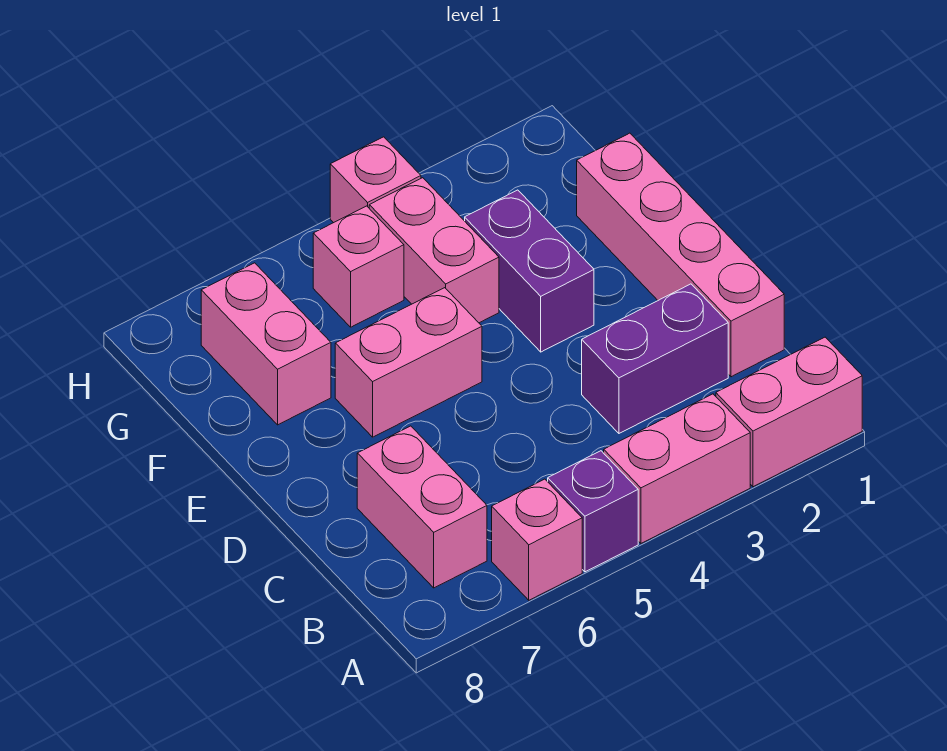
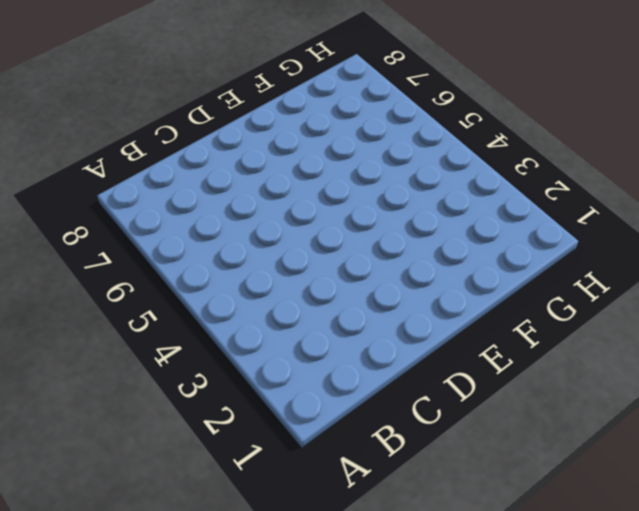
none -> pink 1x2 brick [716,337,862,487]
none -> pink 1x2 brick [604,394,750,543]
none -> purple 1x1 brick [548,451,638,572]

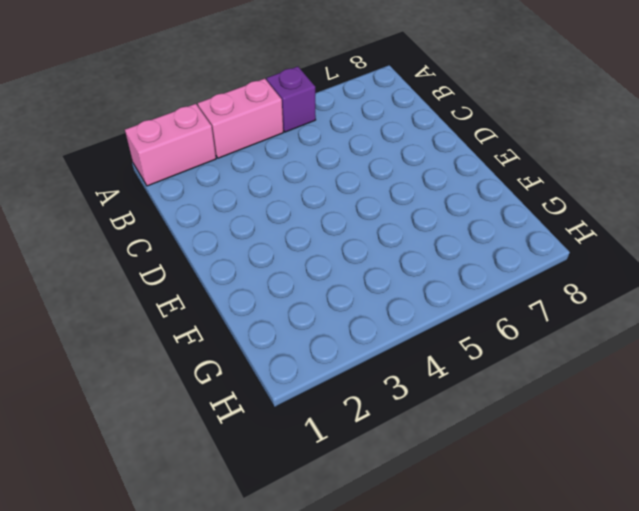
none -> pink 1x1 brick [492,479,582,600]
none -> pink 1x2 brick [357,426,487,588]
none -> pink 1x4 brick [577,133,784,377]

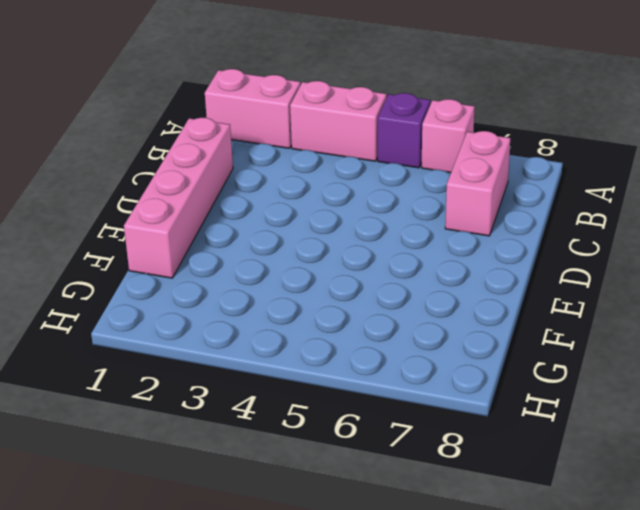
none -> purple 1x2 brick [582,284,728,433]
none -> purple 1x2 brick [465,190,594,352]
none -> pink 1x2 brick [335,288,482,437]

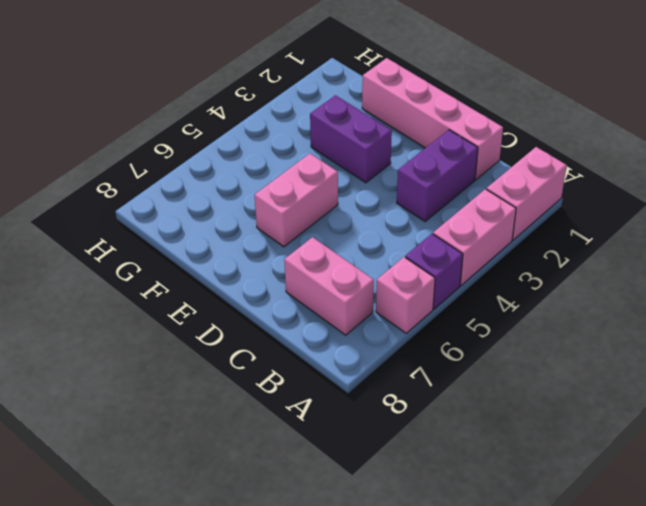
none -> pink 1x2 brick [369,178,499,323]
none -> pink 1x2 brick [201,263,331,425]
none -> pink 1x1 brick [313,206,404,327]

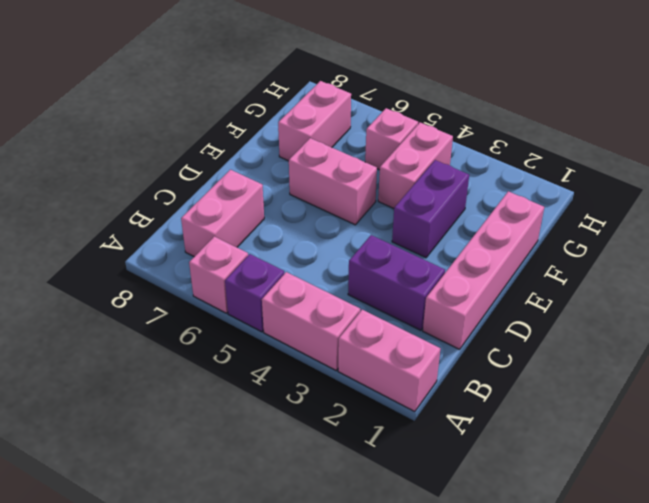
none -> pink 1x1 brick [330,137,421,223]

